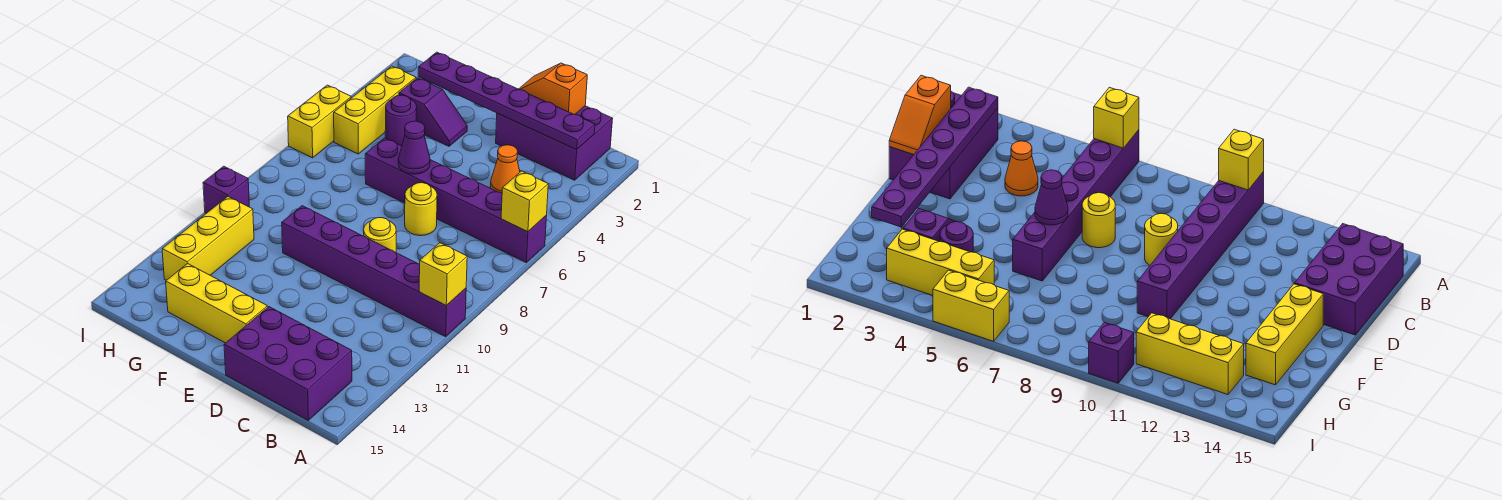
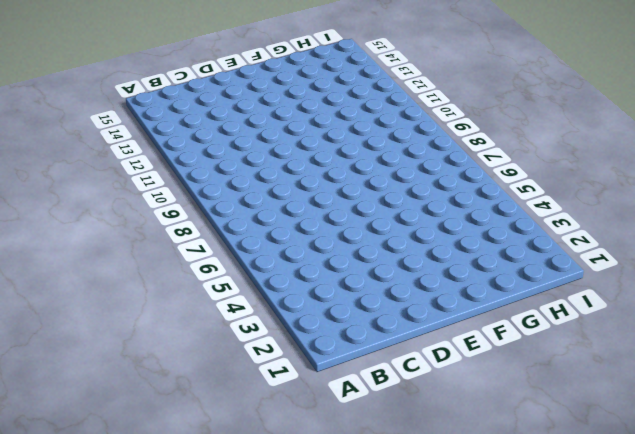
none -> purple 1x6 brick [365,138,546,262]
none -> purple 1x6 brick [282,206,466,337]
none -> purple 2x3 brick [496,106,613,180]

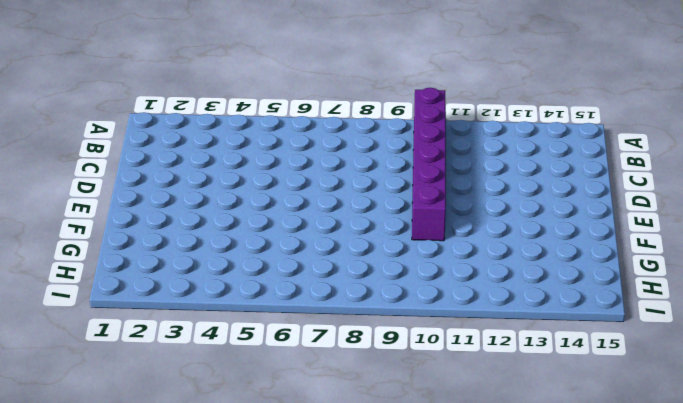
none -> purple 1x6 brick [365,138,546,262]
none -> purple 2x3 brick [496,106,613,180]
none -> purple 2x3 brick [224,307,352,420]

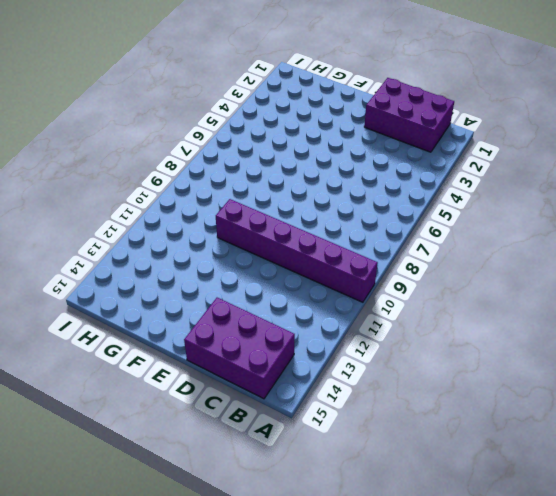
none -> purple 1x6 brick [365,138,546,262]
none -> orange 1x1 cone [490,145,520,193]
none -> yellow 1x1 round brick [405,183,437,236]

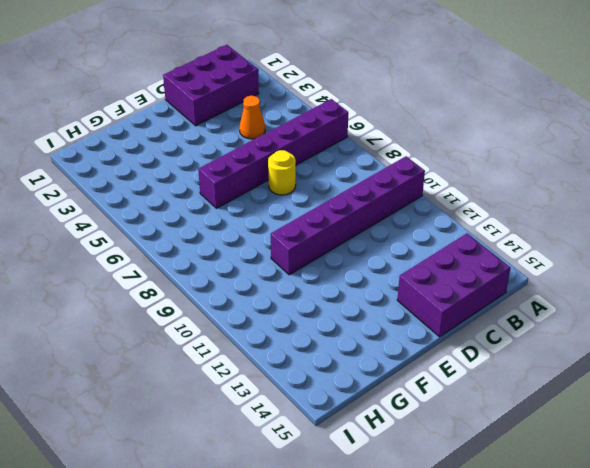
none -> yellow 1x1 round brick [364,218,396,253]
none -> yellow 1x3 brick [166,263,268,343]
none -> purple 1x2 slope [399,78,467,146]

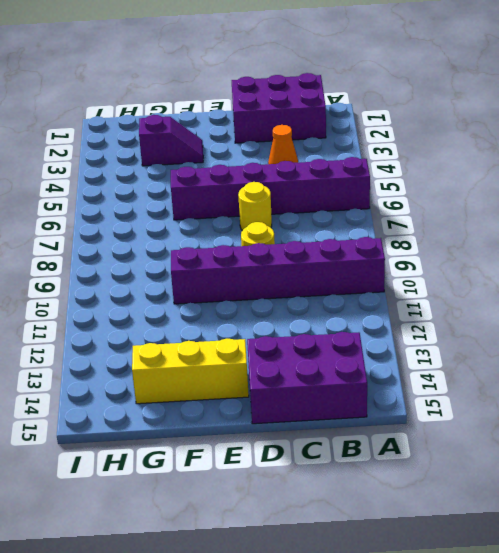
none -> purple 1x1 round brick [385,95,417,146]
none -> yellow 1x3 brick [334,66,416,154]
none -> yellow 1x3 brick [162,197,254,280]

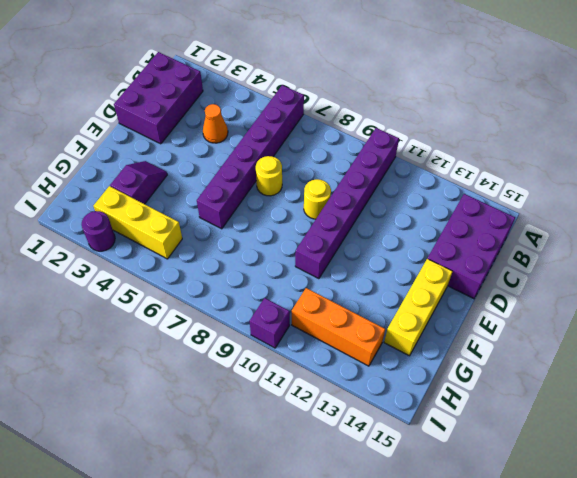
orange 1x3 brick [292,288,385,366] -> yellow 1x3 brick [162,197,254,280]
purple 1x1 round brick [82,211,115,251] -> purple 1x1 round brick moved to [385,95,417,146]
none -> yellow 1x2 brick [288,85,351,158]
none -> yellow 1x1 brick [501,171,548,232]
none -> yellow 1x1 brick [419,243,467,306]

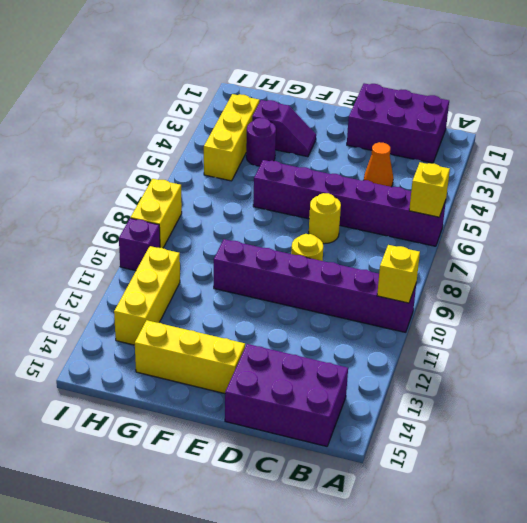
yellow 1x2 brick [131,179,182,248] -> yellow 1x2 brick moved to [288,85,351,158]
none -> purple 1x6 plate [418,52,595,150]
none -> orange 1x2 slope [519,63,587,114]
none -> purple 1x1 cone [398,121,430,174]

